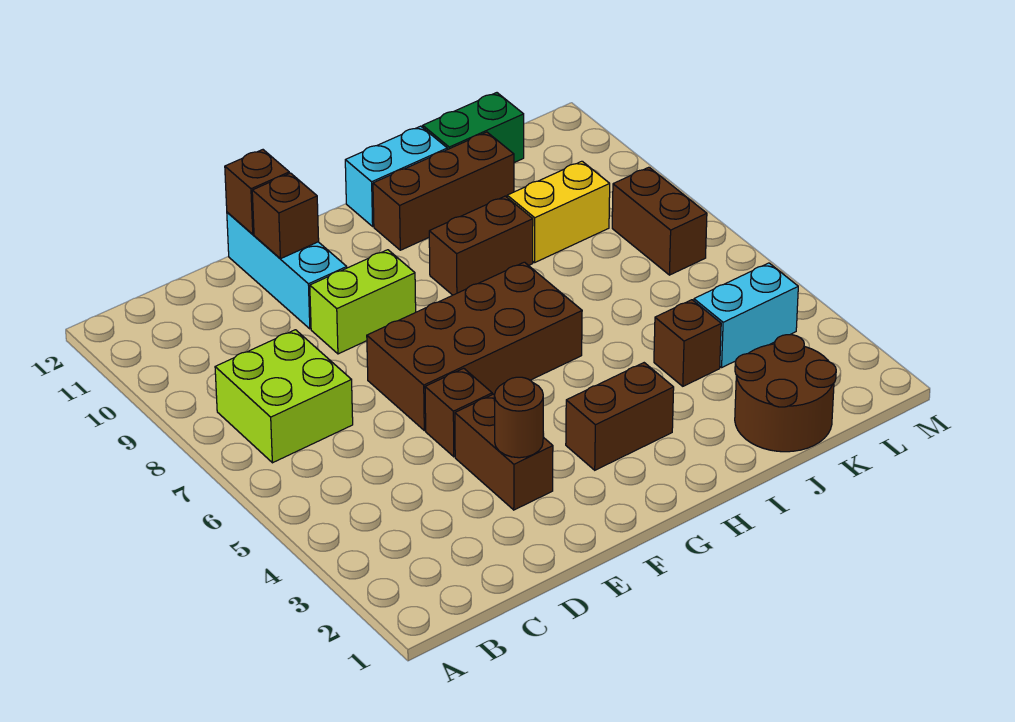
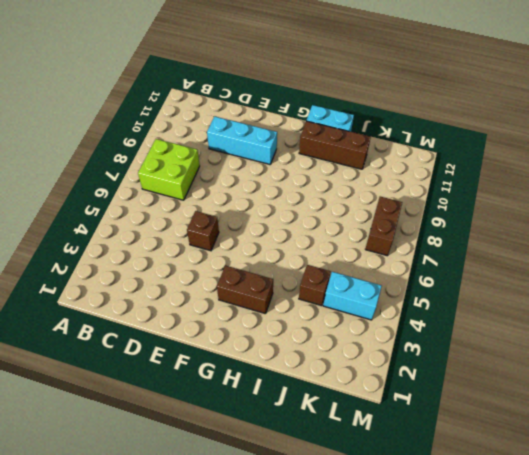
cyan 1x3 brick [207,116,277,164] -> cyan 1x3 brick turned to [227,212,347,329]
none -> brown 1x2 brick [455,394,553,510]
none -> brown 2x4 brick [367,262,582,431]
none -> lime 1x2 brick [310,250,416,354]

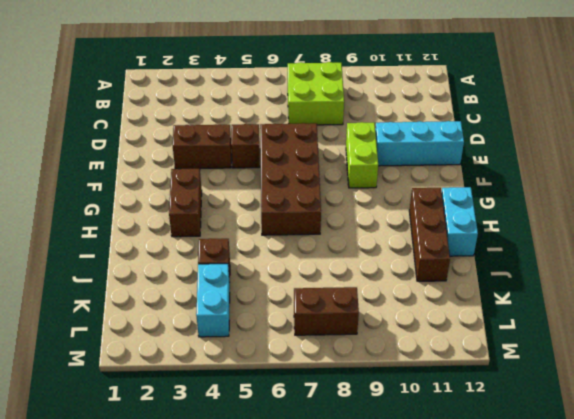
none -> brown 1x2 brick [429,196,533,295]
none -> brown 2x2 round brick [735,335,836,452]
none -> yellow 1x2 brick [507,161,610,263]

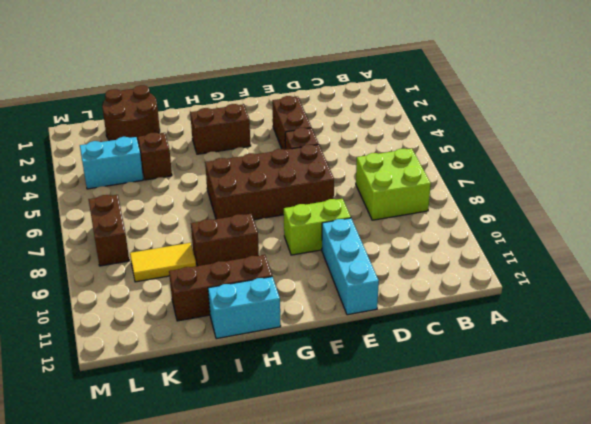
yellow 1x2 tile [130,243,196,282] -> yellow 1x2 brick [507,161,610,263]
none -> green 1x2 brick [423,93,524,163]
none -> brown 1x1 round brick [494,377,543,458]
none -> brown 1x1 brick [252,173,319,259]

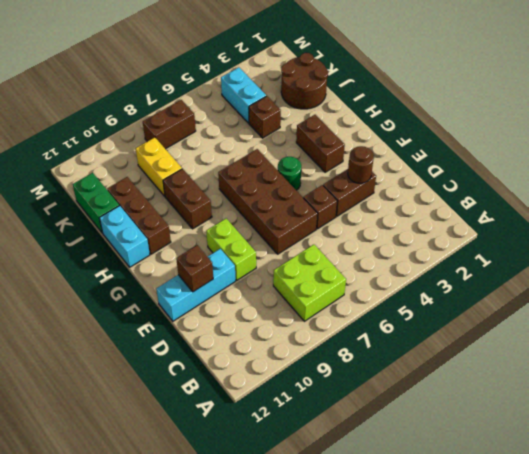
green 1x1 round brick [278,157,301,190] -> none
none -> brown 1x1 brick [225,150,289,234]

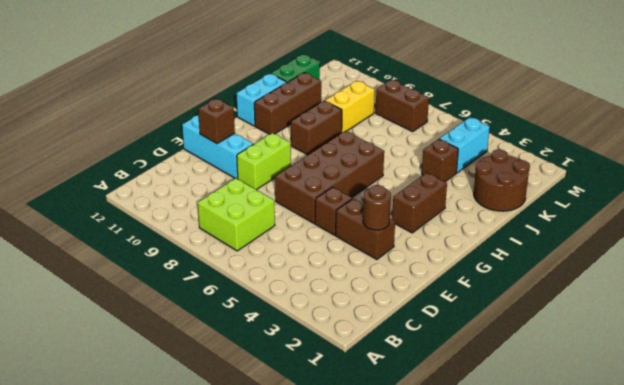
none -> brown 1x1 brick [225,150,289,234]

